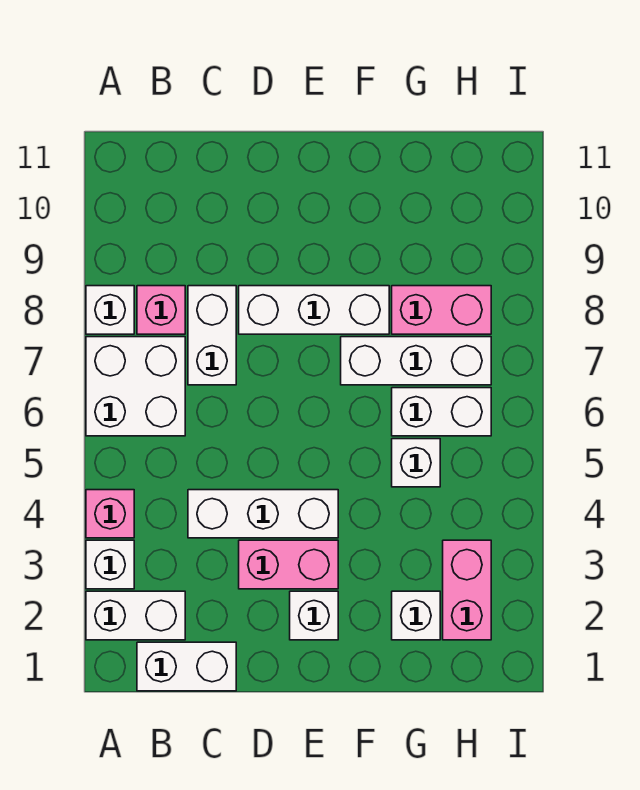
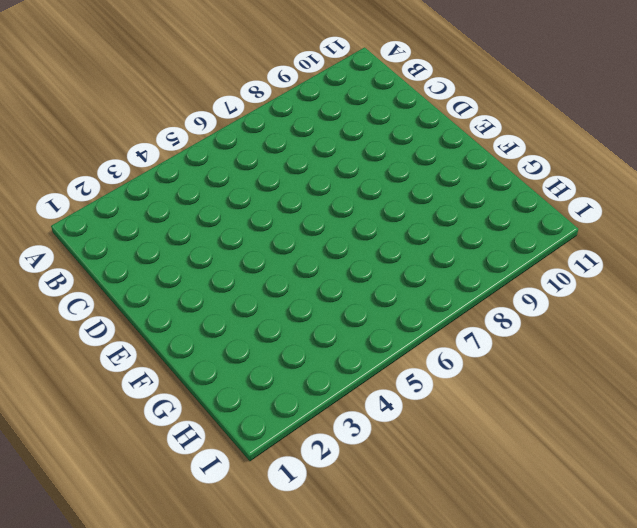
none -> white 1x2 brick [86,591,185,640]
none -> white 1x1 brick [86,540,134,589]
none -> pink 1x1 brick [86,490,134,538]

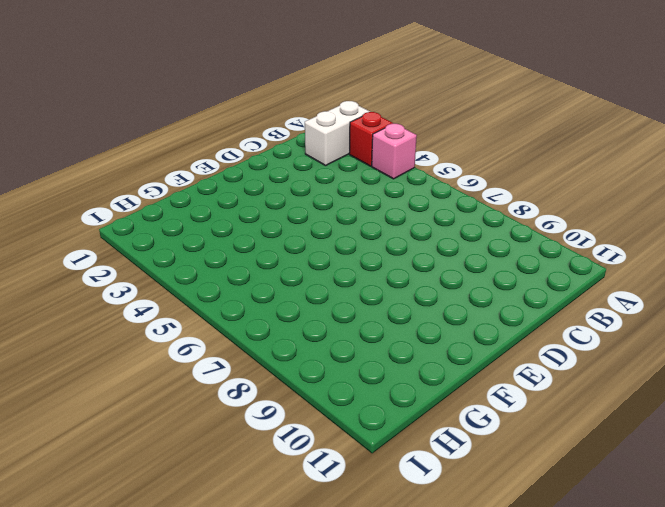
red 1x1 brick [349,112,393,166] -> white 1x1 brick [86,540,134,589]
none -> white 2x2 brick [86,337,185,436]
none -> white 1x1 brick [86,286,134,334]
none -> white 1x2 brick [137,642,236,691]

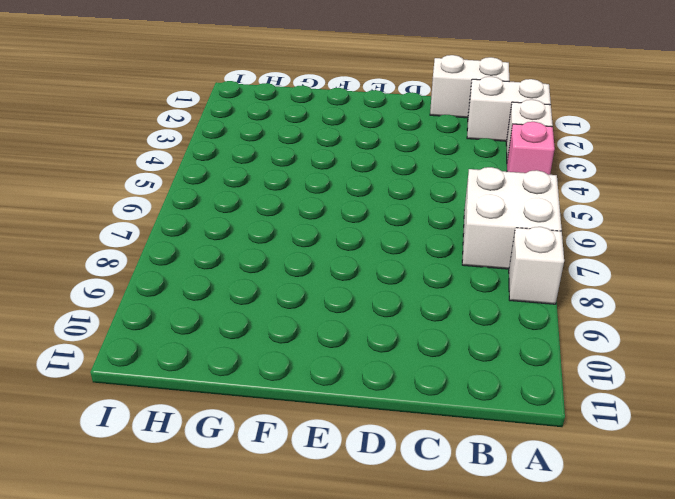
none -> pink 1x1 brick [137,286,185,334]
none -> white 1x3 brick [188,490,338,538]
none -> white 1x2 brick [188,286,236,385]

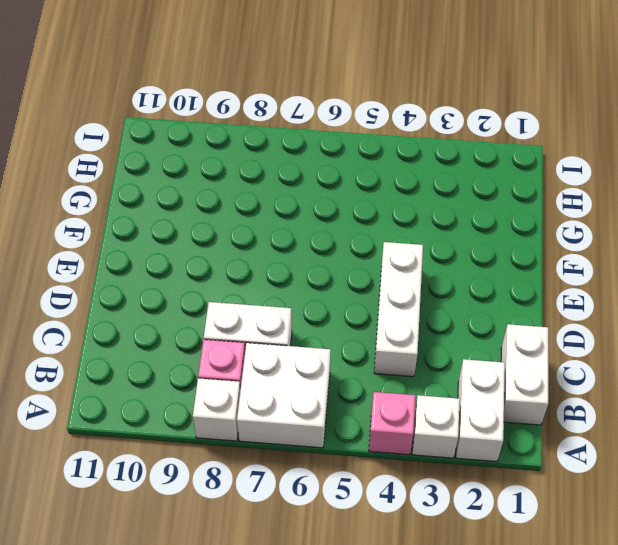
none -> pink 1x2 brick [239,540,338,589]
none -> white 1x3 brick [239,286,389,334]
none -> white 1x1 brick [290,591,338,640]

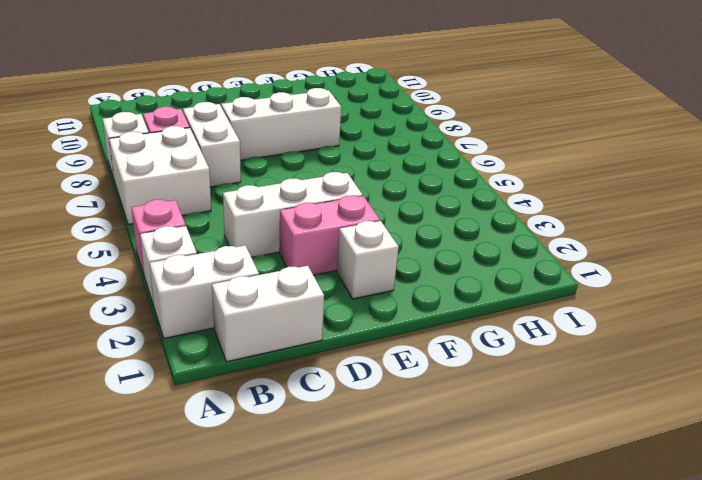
none -> white 1x3 brick [341,337,491,385]
none -> white 1x1 brick [392,591,440,640]
none -> white 1x1 brick [392,439,440,487]

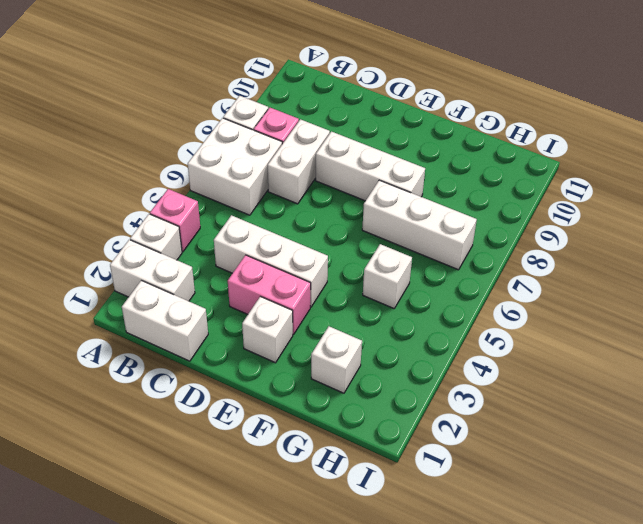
none -> white 1x2 brick [392,388,491,436]
none -> pink 1x2 brick [392,286,491,334]
none -> pink 1x2 brick [443,540,491,640]

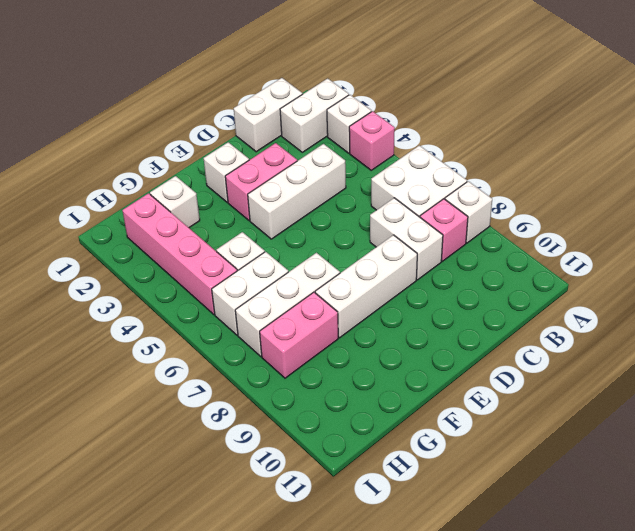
pink 1x4 brick [122,193,237,314] -> pink 1x2 brick [443,540,491,640]

